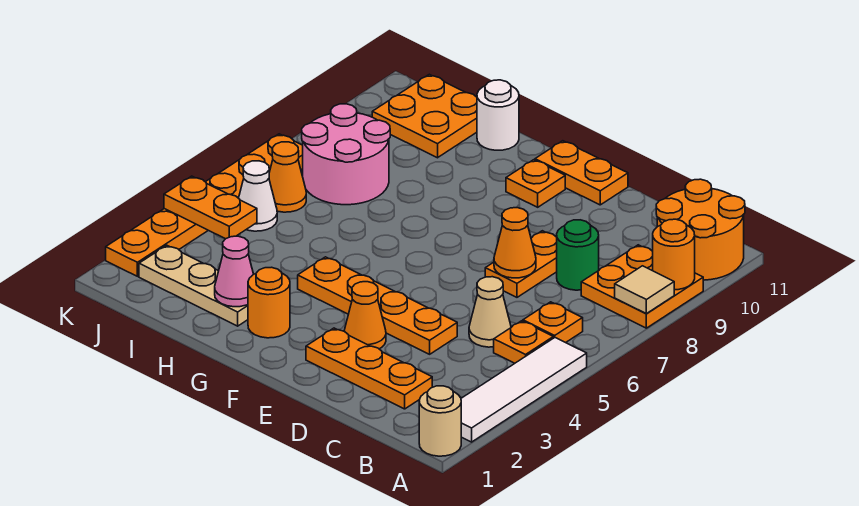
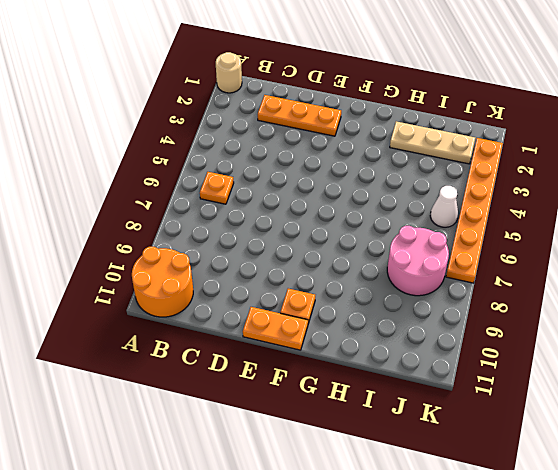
none -> white 1x4 tile [461,338,587,442]
none -> orange 2x2 plate [581,245,703,328]
none -> orange 1x1 plate [494,321,553,363]

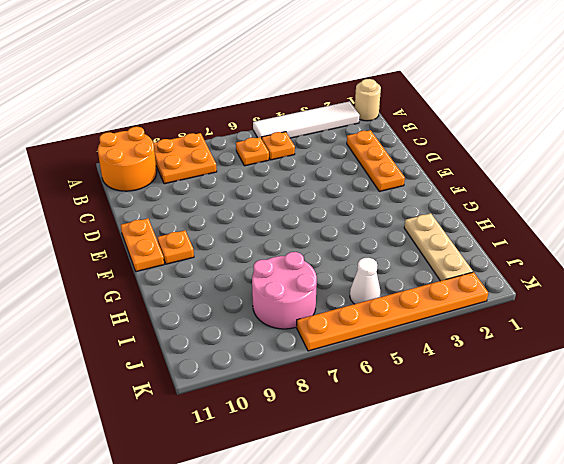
none -> tan 1x1 cone [469,277,511,347]
none -> green 1x1 round brick [557,220,599,290]
none -> orange 1x4 plate [298,257,457,354]

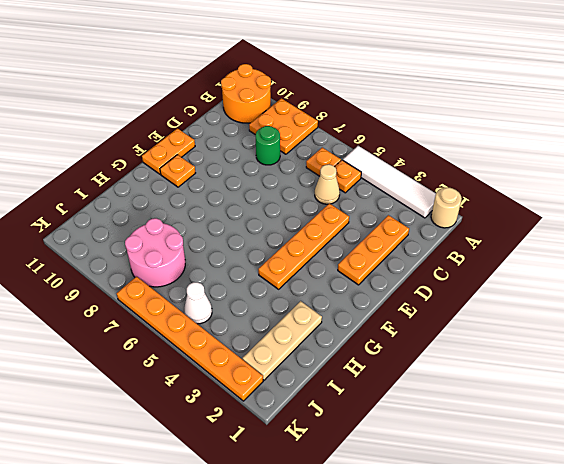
none -> orange 1x2 plate [485,231,557,297]
none -> orange 1x1 cone [344,282,386,349]
none -> orange 1x1 round brick [248,267,290,338]

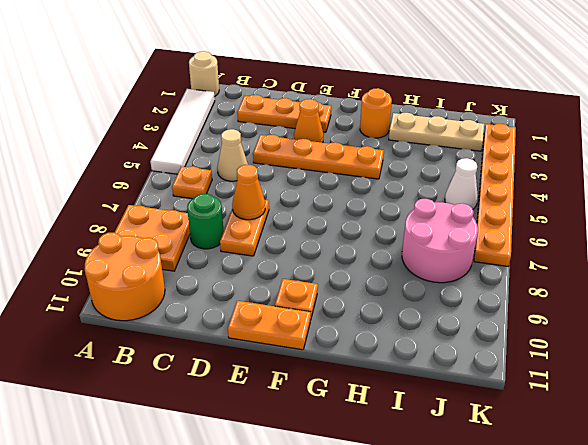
none -> orange 1x1 plate [494,321,553,363]
none -> white 1x1 round brick [477,80,519,150]
none -> orange 2x2 plate [372,74,477,158]

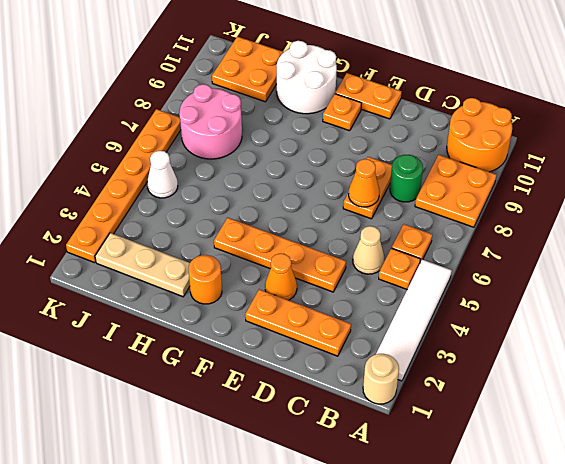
white 2x2 round brick [277,41,337,114] -> white 1x1 round brick [477,80,519,150]
none -> orange 1x1 cone [269,142,306,212]
none -> tan 1x1 tile [615,266,674,314]
none -> orange 1x1 round brick [653,219,695,290]

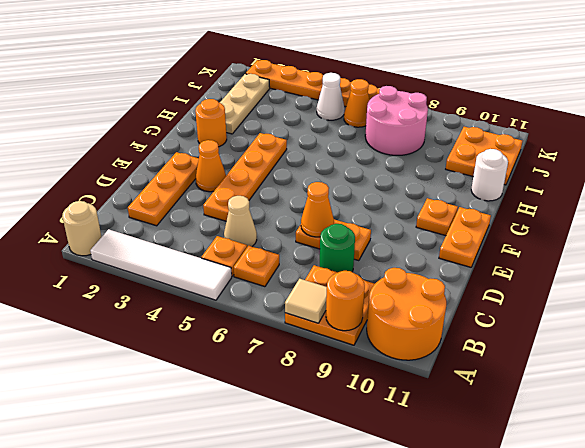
none -> pink 1x1 cone [215,236,254,307]
none -> orange 1x2 plate [164,176,257,239]

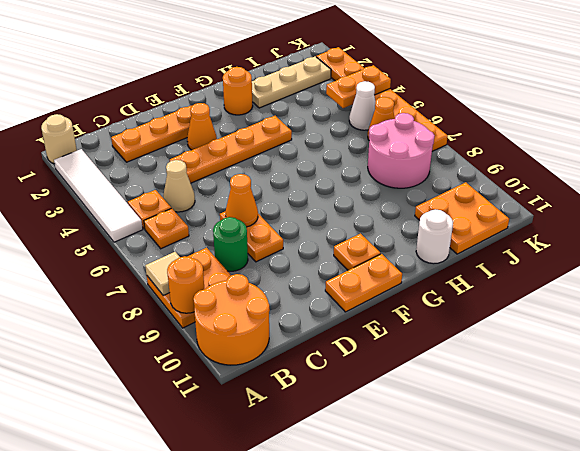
none -> pink 1x1 cone [215,236,254,307]

